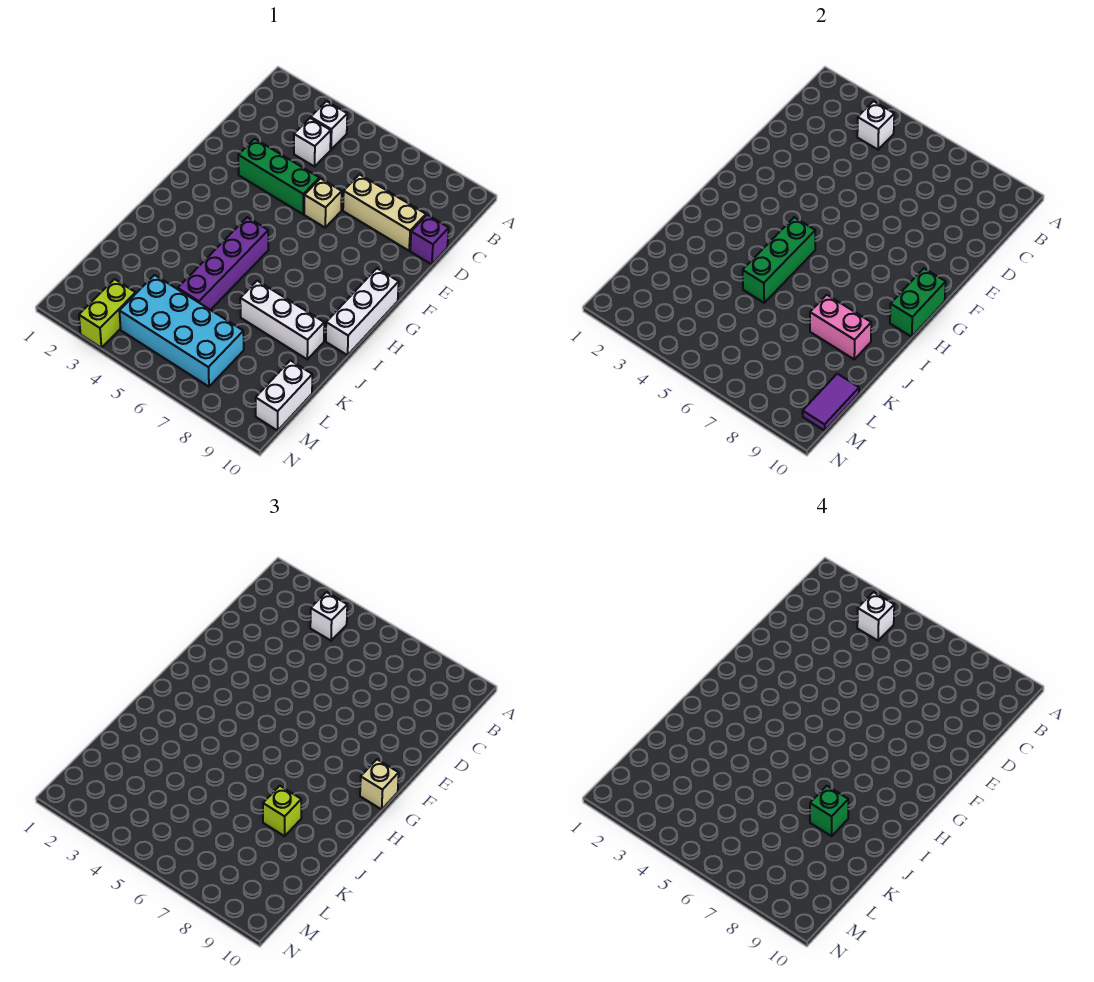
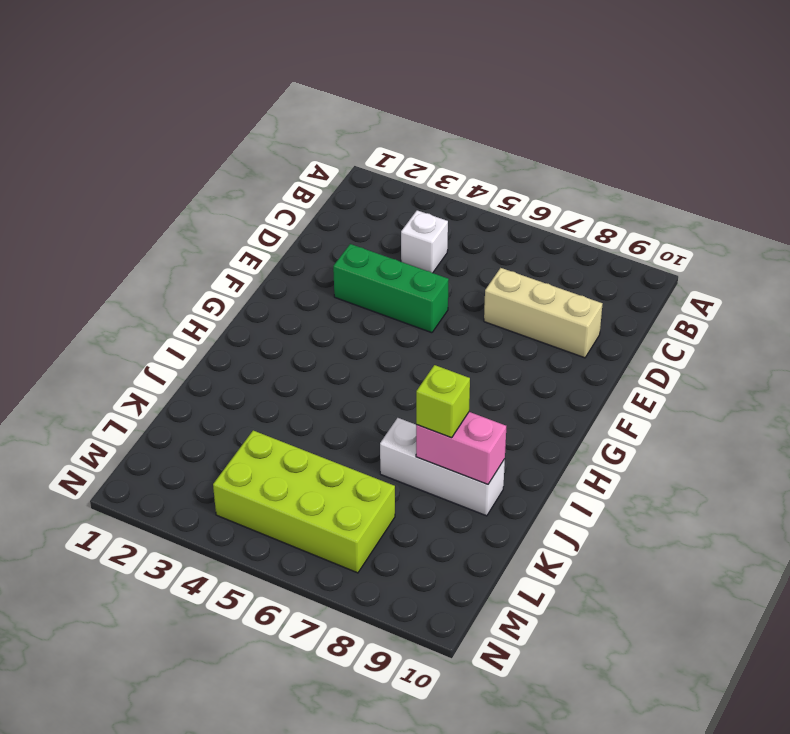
lime 2x4 brick [213,430,395,573] -> cyan 2x4 brick [119,275,244,387]
none -> white 1x1 brick [311,101,347,150]
none -> purple 1x1 brick [410,215,449,264]
none -> tan 1x1 brick [304,178,342,227]

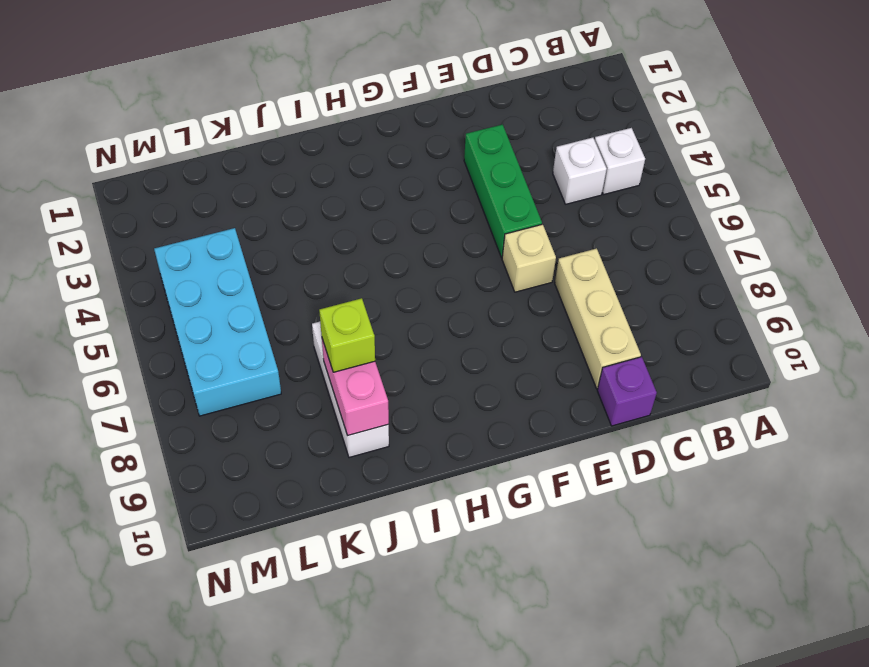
none -> white 1x3 brick [326,268,399,355]
none -> purple 1x4 brick [178,217,268,310]
none -> white 1x2 brick [256,360,312,431]

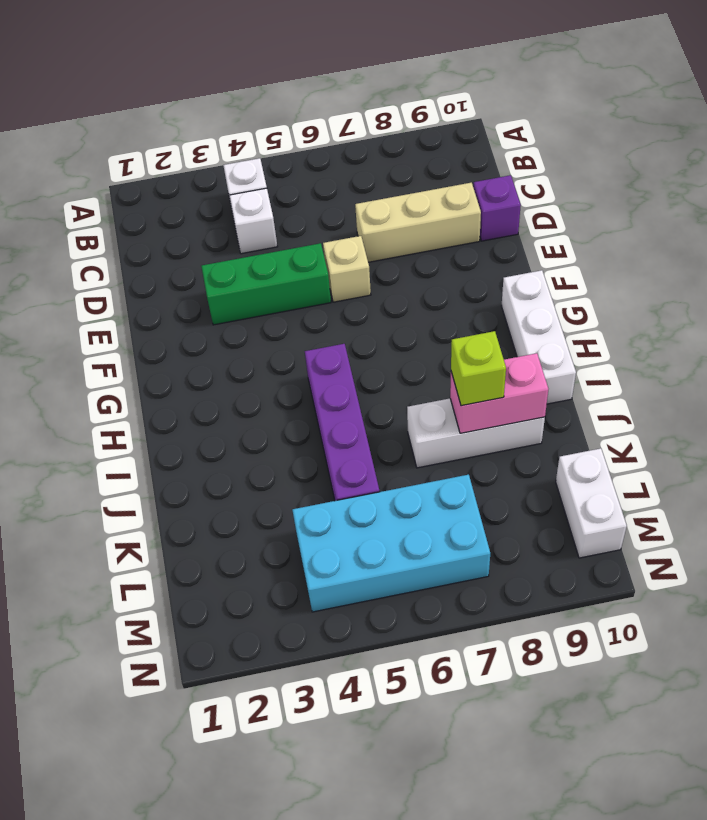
none -> lime 1x2 brick [79,279,136,348]
none -> white 1x1 brick [857,101,894,150]
none -> green 1x2 brick [890,268,946,337]

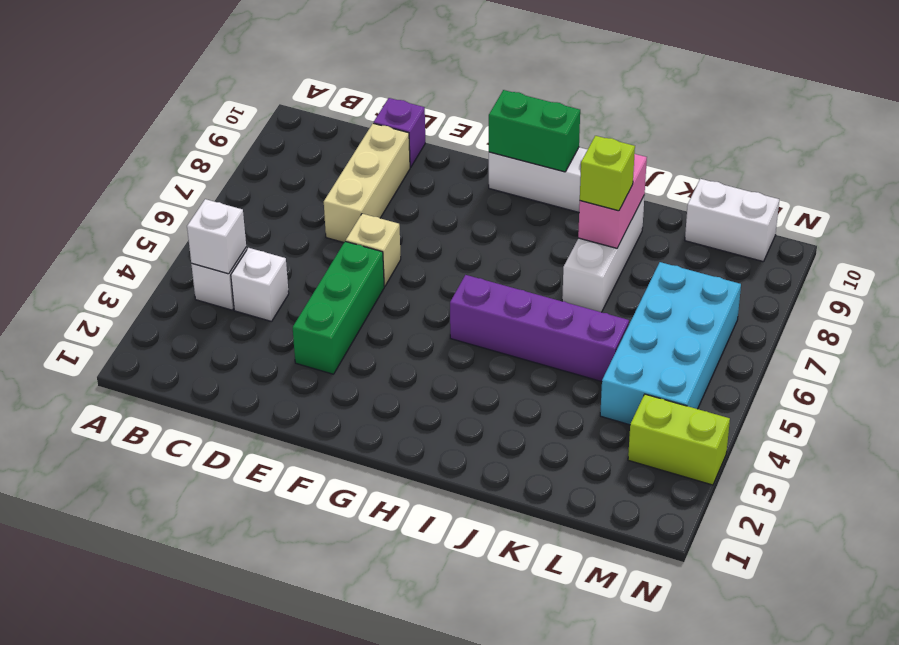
none -> green 1x3 brick [743,217,815,303]
none -> purple 1x2 tile [803,374,859,431]
none -> white 1x1 brick [310,592,347,641]

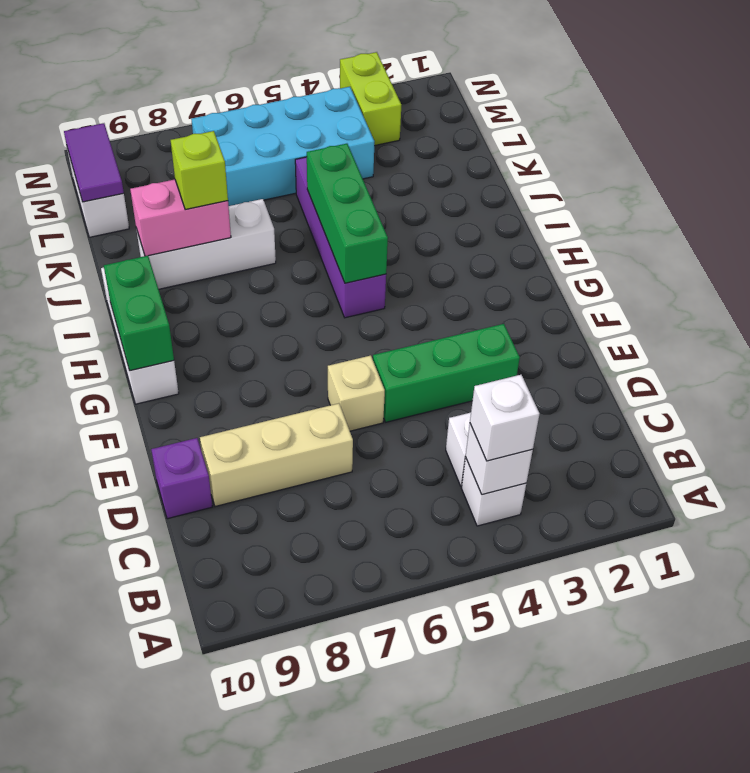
none -> tan 1x1 brick [360,759,399,809]
none -> white 1x1 brick [857,592,894,641]
none -> green 1x1 brick [810,786,848,836]

